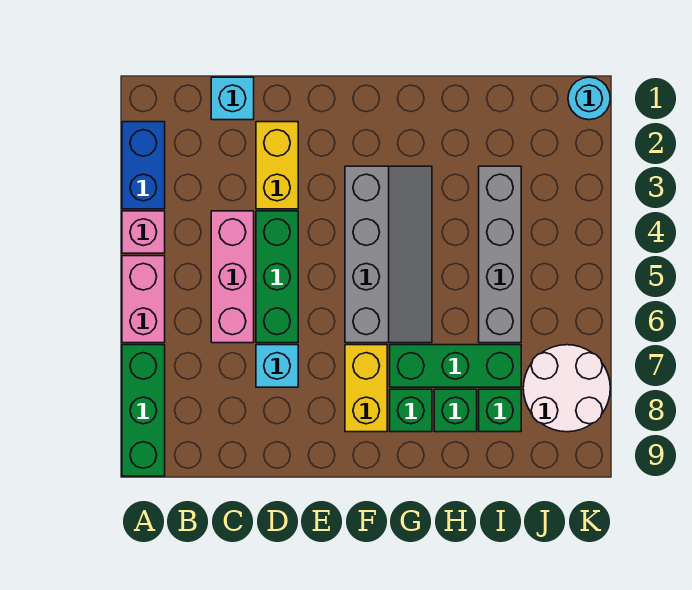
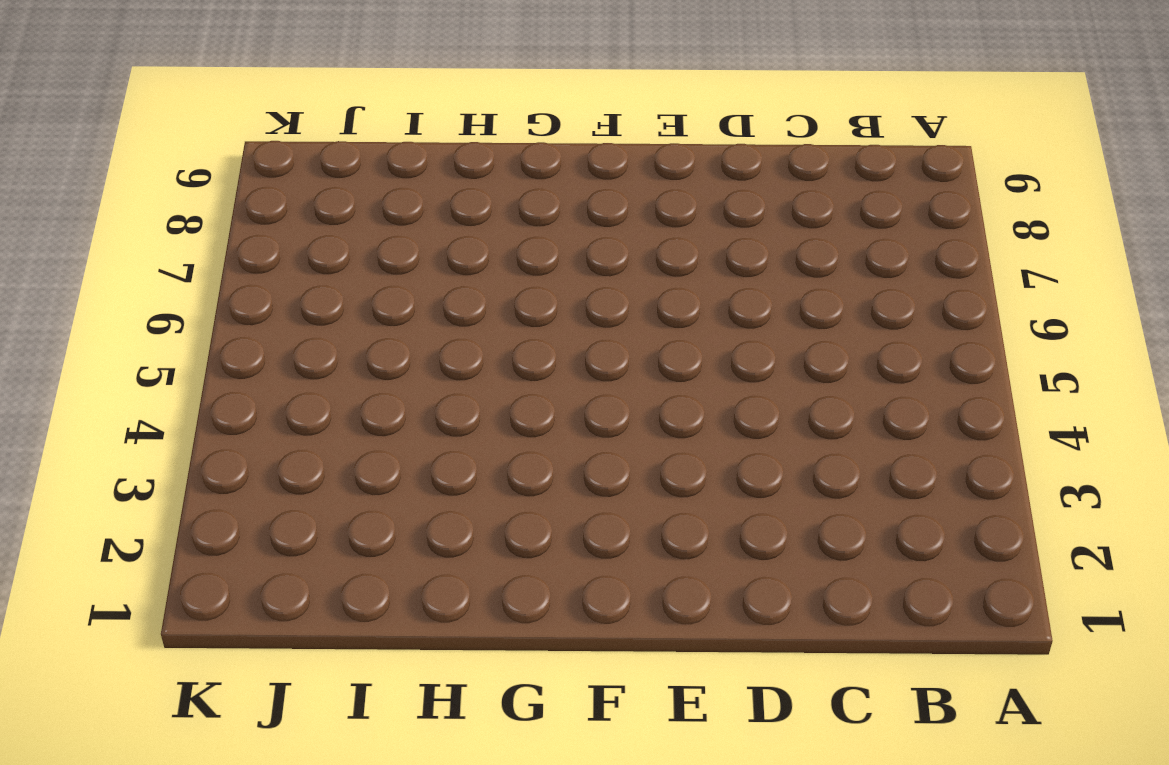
none -> blue 1x2 brick [122,122,165,209]
none -> pink 1x1 brick [122,211,165,253]
none -> pink 1x2 brick [122,256,165,343]

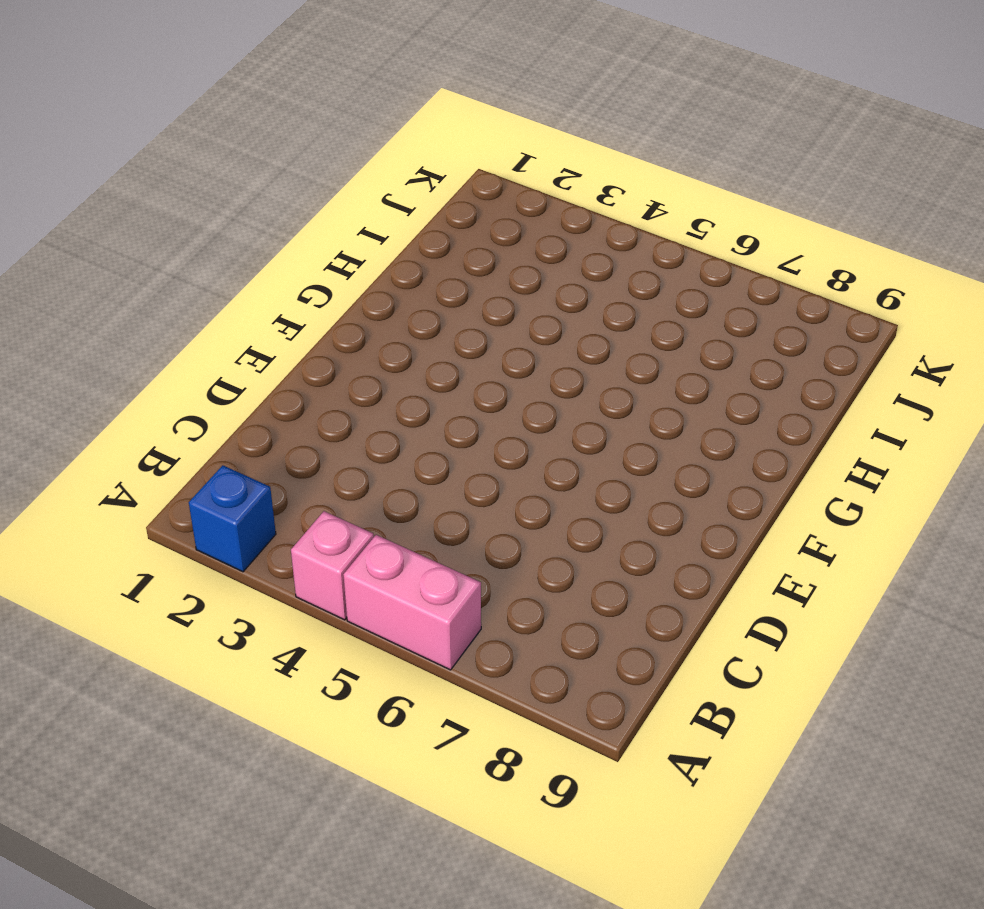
blue 1x1 brick [189,465,276,572] -> blue 1x2 brick [122,122,165,209]
none -> green 1x3 brick [122,345,165,476]
none -> cyan 1x1 brick [211,77,254,120]
none -> pink 1x3 brick [211,211,254,343]

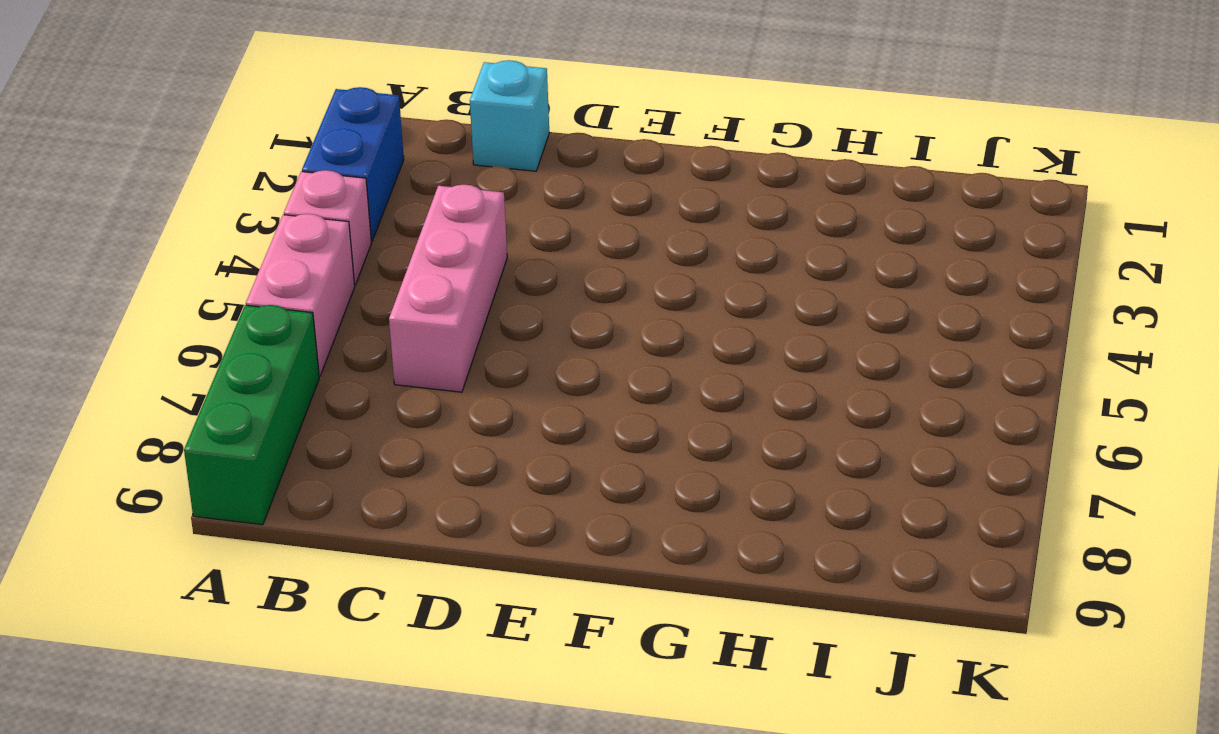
none -> yellow 1x2 brick [256,122,298,209]
none -> green 1x3 brick [256,211,298,343]
none -> cyan 1x1 brick [256,345,298,387]

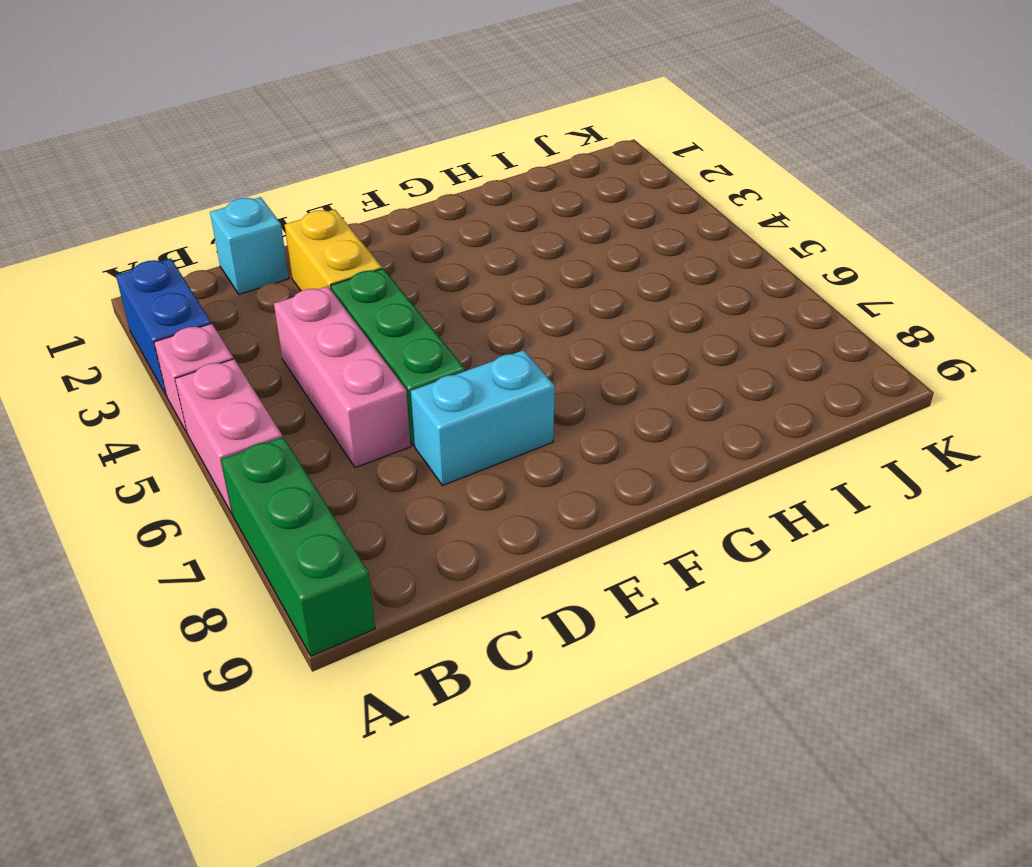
cyan 1x2 brick [411,350,555,486] -> cyan 1x1 brick [256,345,298,387]
none -> grey 2x4 slope [345,166,432,343]
none -> yellow 1x2 brick [345,345,387,432]
none -> green 1x3 brick [390,345,521,387]

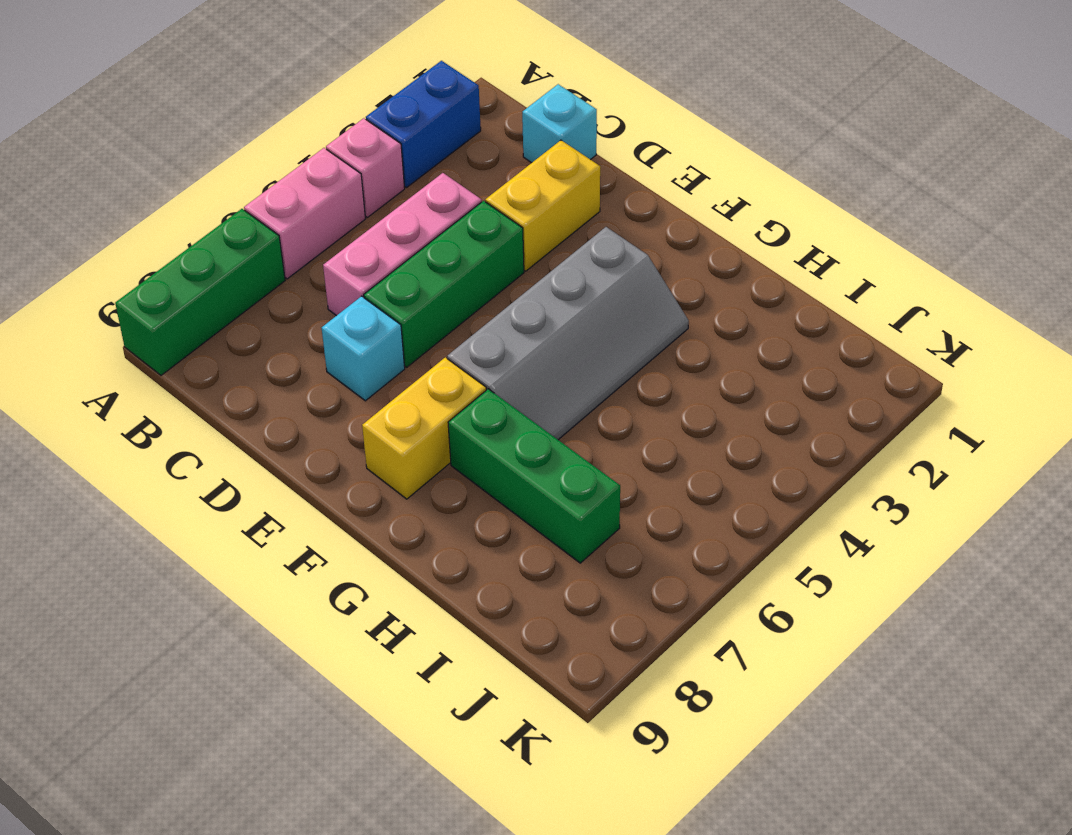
none -> green 1x1 brick [390,389,432,432]
none -> green 1x1 brick [434,389,477,432]
none -> grey 1x4 brick [479,166,521,343]

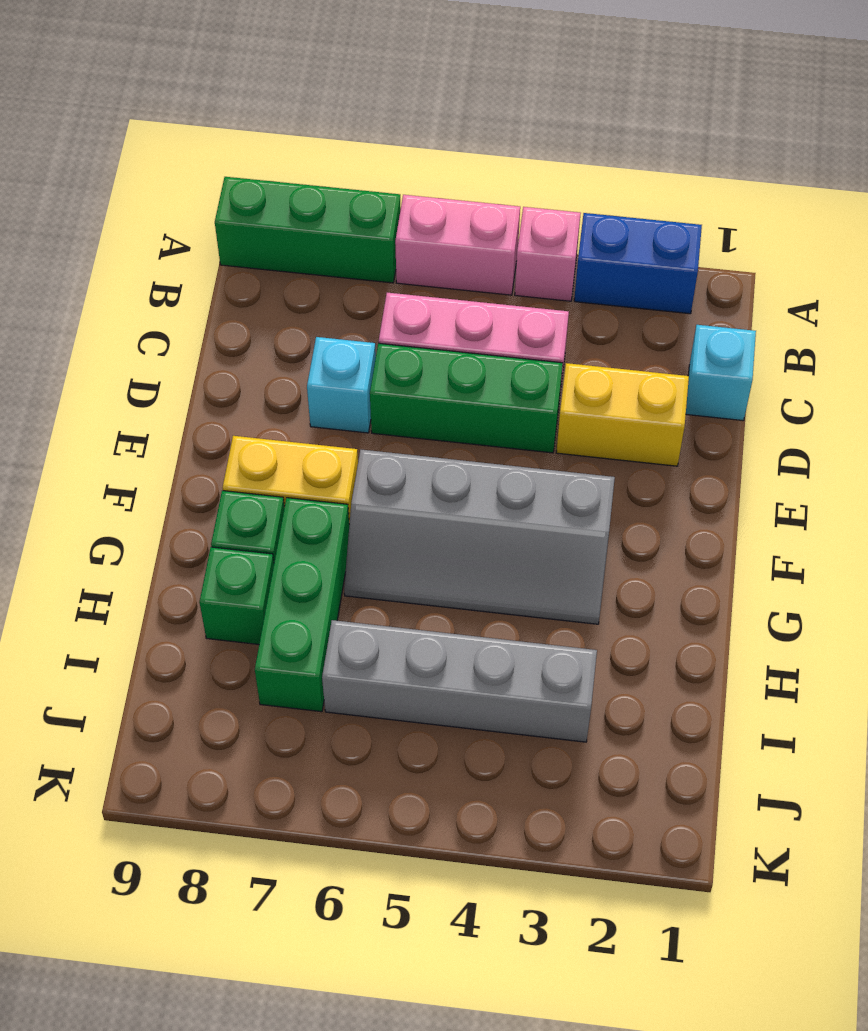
none -> green 1x1 brick [479,389,521,432]
none -> white 2x2 round brick [523,345,610,432]
none -> cyan 1x1 round brick [568,77,610,120]

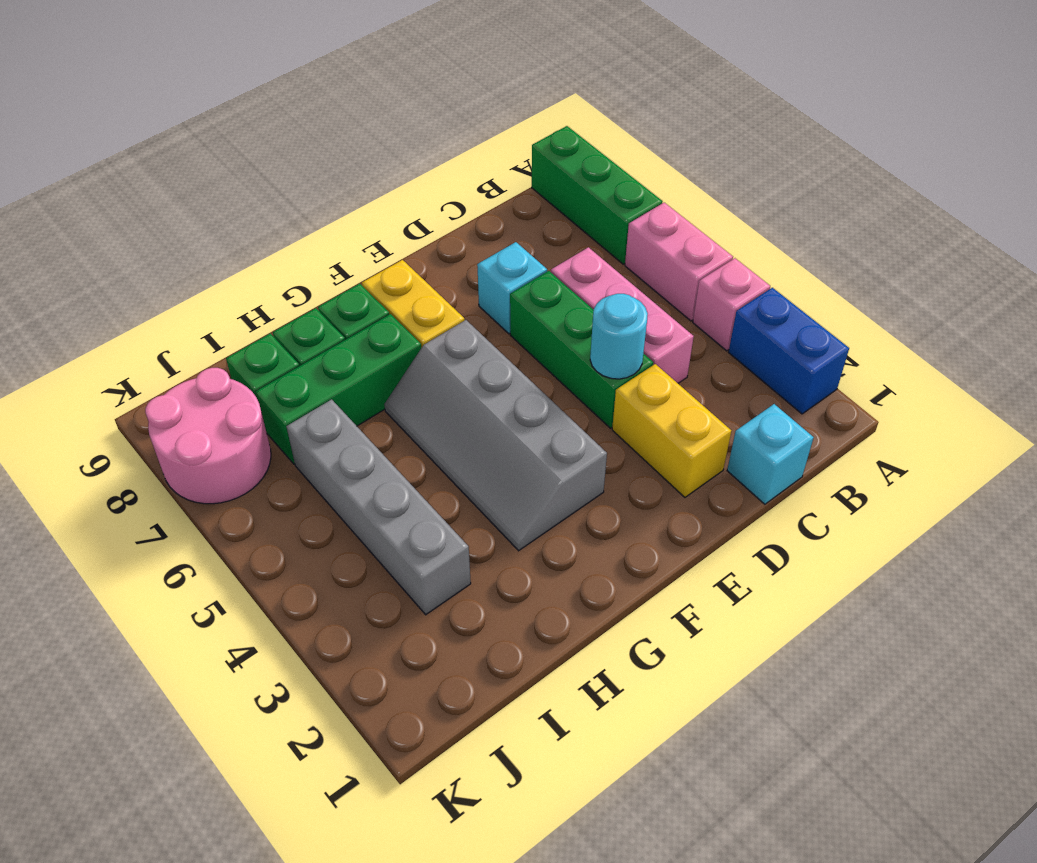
cyan 1x1 round brick [590,294,648,379] -> cyan 1x1 round brick moved to [568,77,610,120]
pink 2x2 round brick [145,368,271,504] -> white 2x2 round brick [523,345,610,432]

